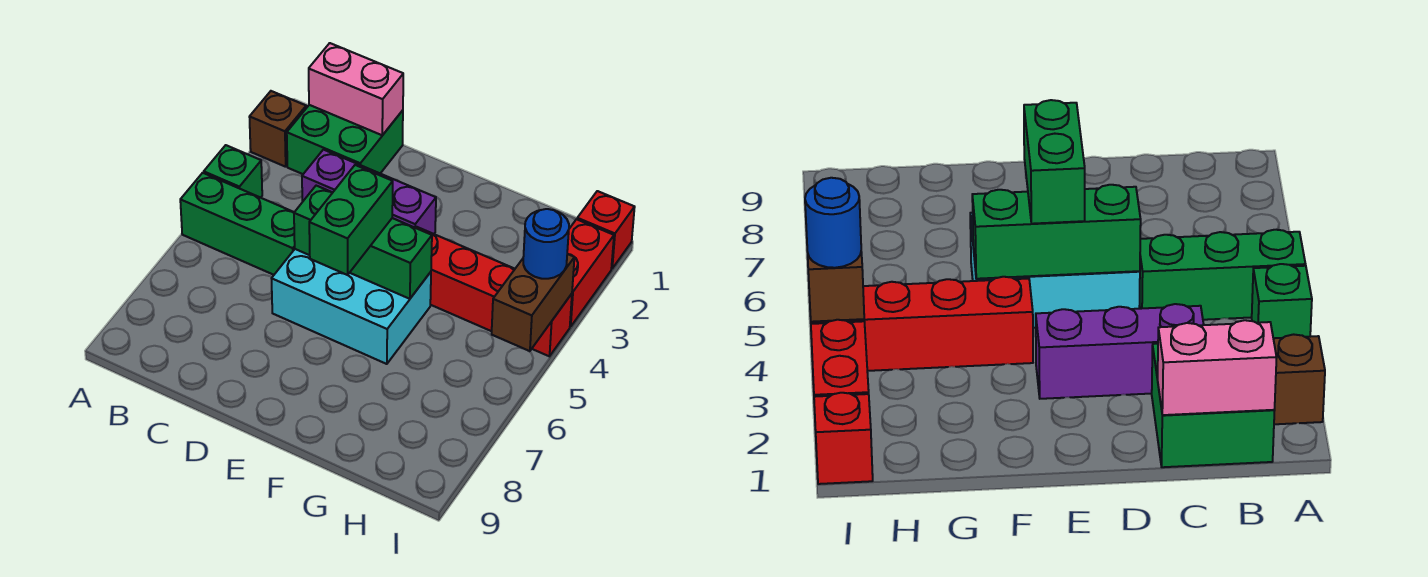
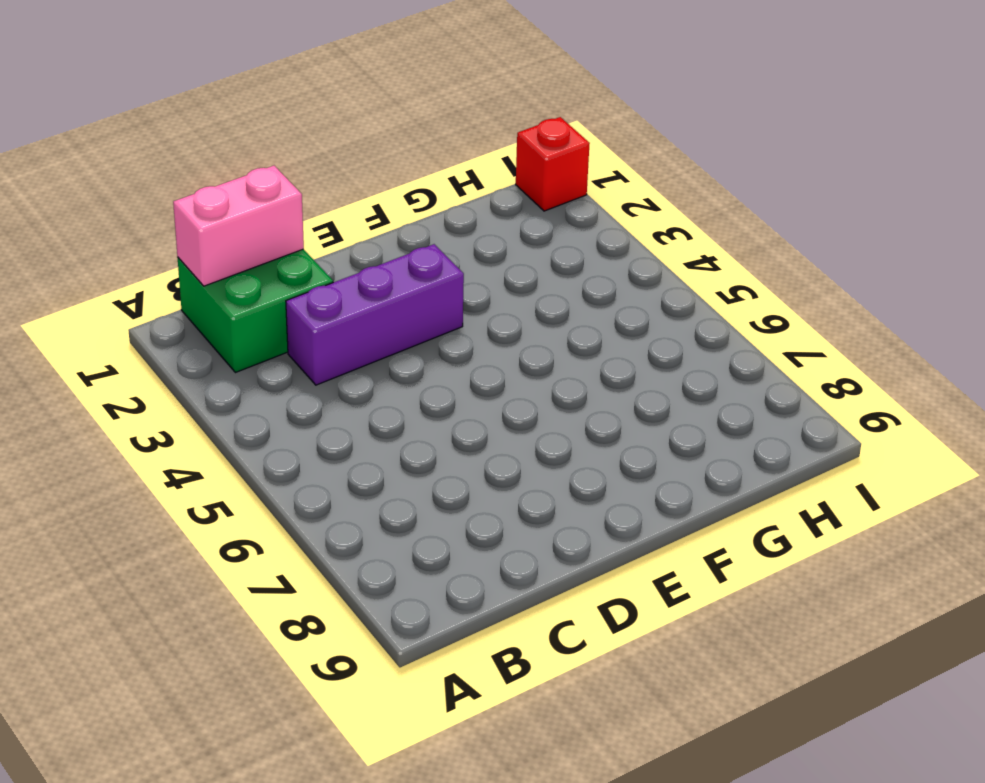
none -> brown 1x1 brick [250,91,306,167]
none -> green 1x1 brick [204,145,262,198]
none -> green 1x3 brick [180,173,295,275]

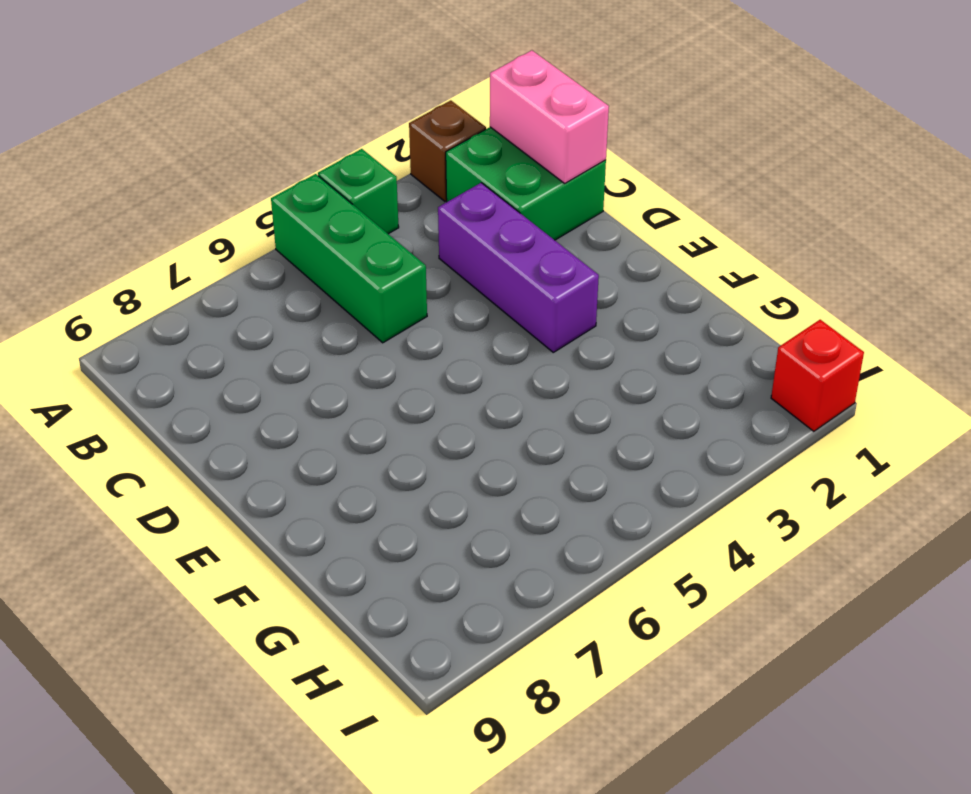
none -> cyan 2x3 brick [272,249,431,364]
none -> red 1x4 brick [415,227,572,356]
none -> red 1x2 brick [567,219,614,327]

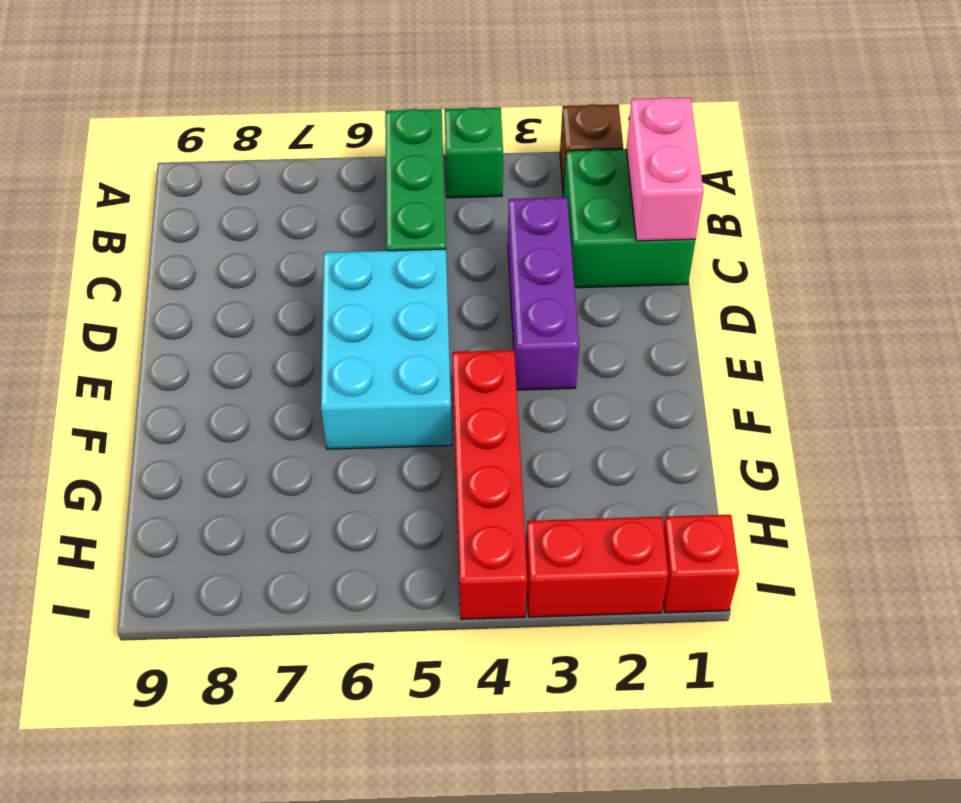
none -> green 1x3 brick [294,186,432,299]
none -> brown 1x2 brick [492,254,574,351]
none -> green 1x2 brick [309,165,393,275]

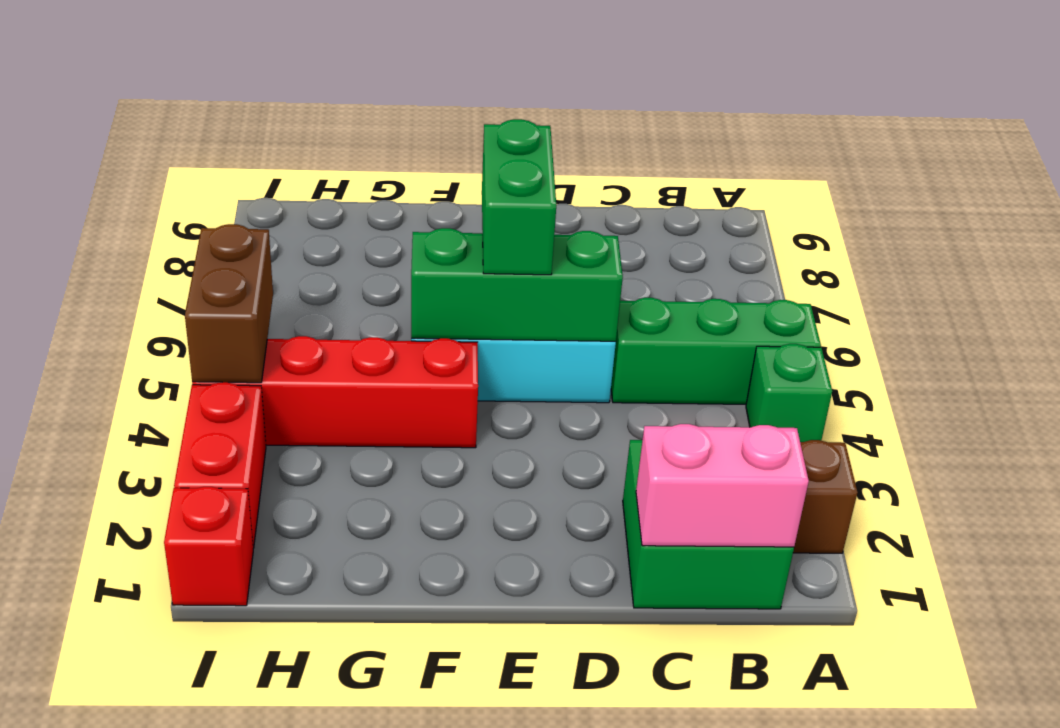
none -> purple 1x3 brick [302,150,436,234]
none -> blue 1x1 round brick [523,209,569,279]

